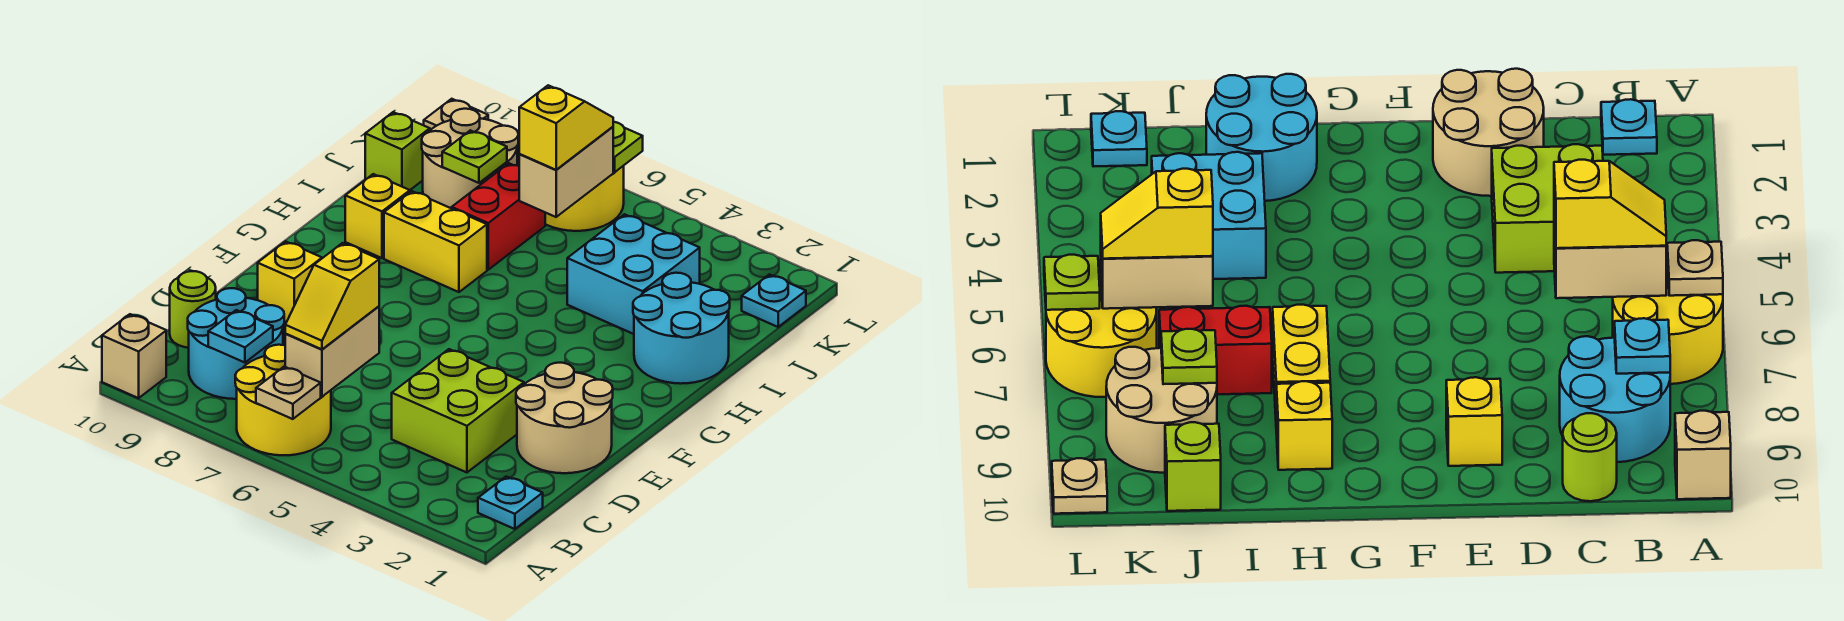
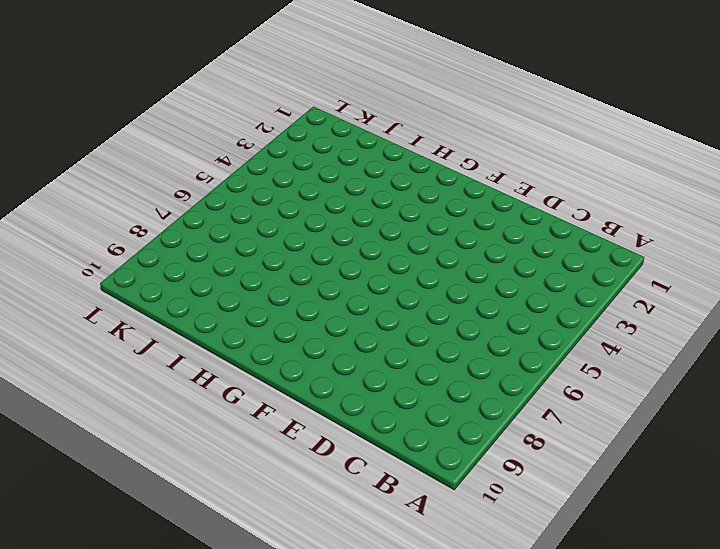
none -> yellow 2x2 round brick [235,345,331,455]
none -> tan 1x1 brick [102,314,166,398]
none -> cyan 1x1 plate [478,477,543,529]

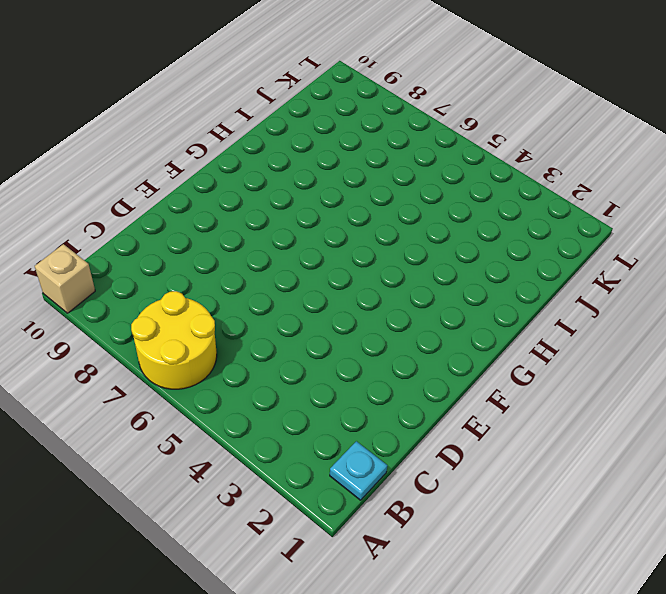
none -> cyan 2x2 round brick [188,288,284,399]
none -> lime 2x2 brick [392,349,524,472]
none -> lime 1x1 round brick [170,271,216,348]

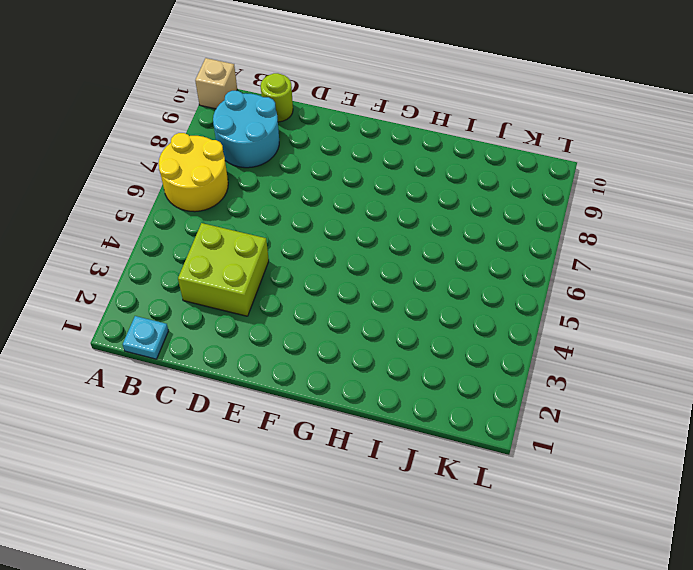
none -> tan 2x2 round brick [516,363,613,473]
none -> yellow 1x1 brick [258,241,322,322]
none -> cyan 2x2 round brick [633,273,730,384]

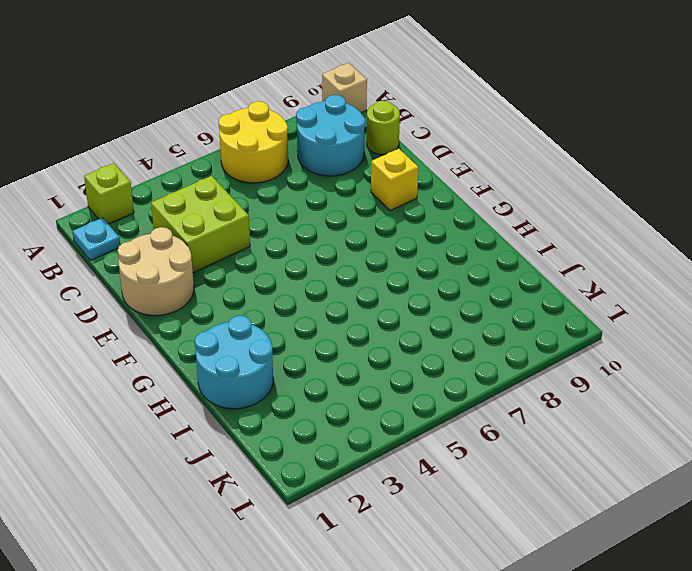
lime 1x1 brick [84,163,134,224] -> lime 1x1 brick moved to [365,112,430,190]
none -> yellow 1x2 brick [384,191,487,292]
none -> yellow 1x1 brick [345,174,410,258]
none -> cyan 2x2 brick [567,214,700,334]

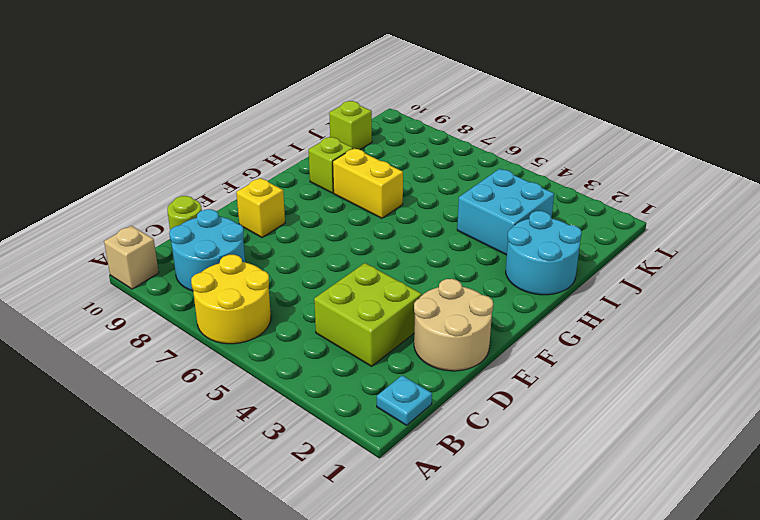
lime 1x1 brick [309,137,353,193] -> yellow 1x1 brick [345,174,410,258]
none -> red 1x2 brick [452,163,545,270]
none -> tan 2x2 round brick [422,109,518,208]
none -> cyan 1x1 plate [742,275,806,327]

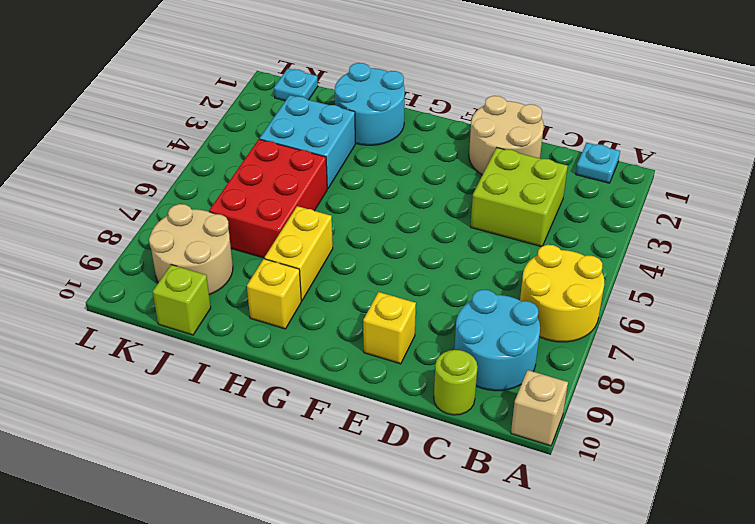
red 2x3 brick [209,139,327,258] -> red 1x2 brick [452,163,545,270]
none -> yellow 2x2 round brick [545,166,624,231]
none -> tan 1x1 plate [424,99,488,130]
none -> tan 1x1 plate [256,367,321,419]

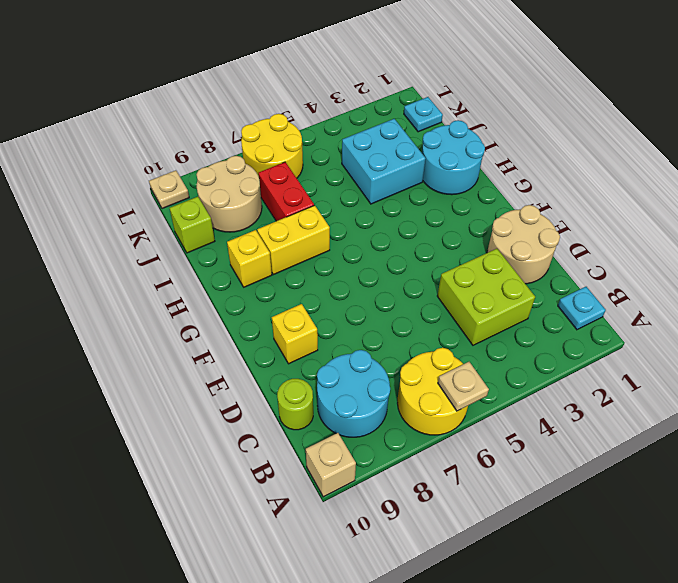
none -> tan 1x2 brick [285,306,379,397]
none -> cyan 1x1 plate [208,310,273,363]
none -> tan 1x2 brick [519,127,613,217]

